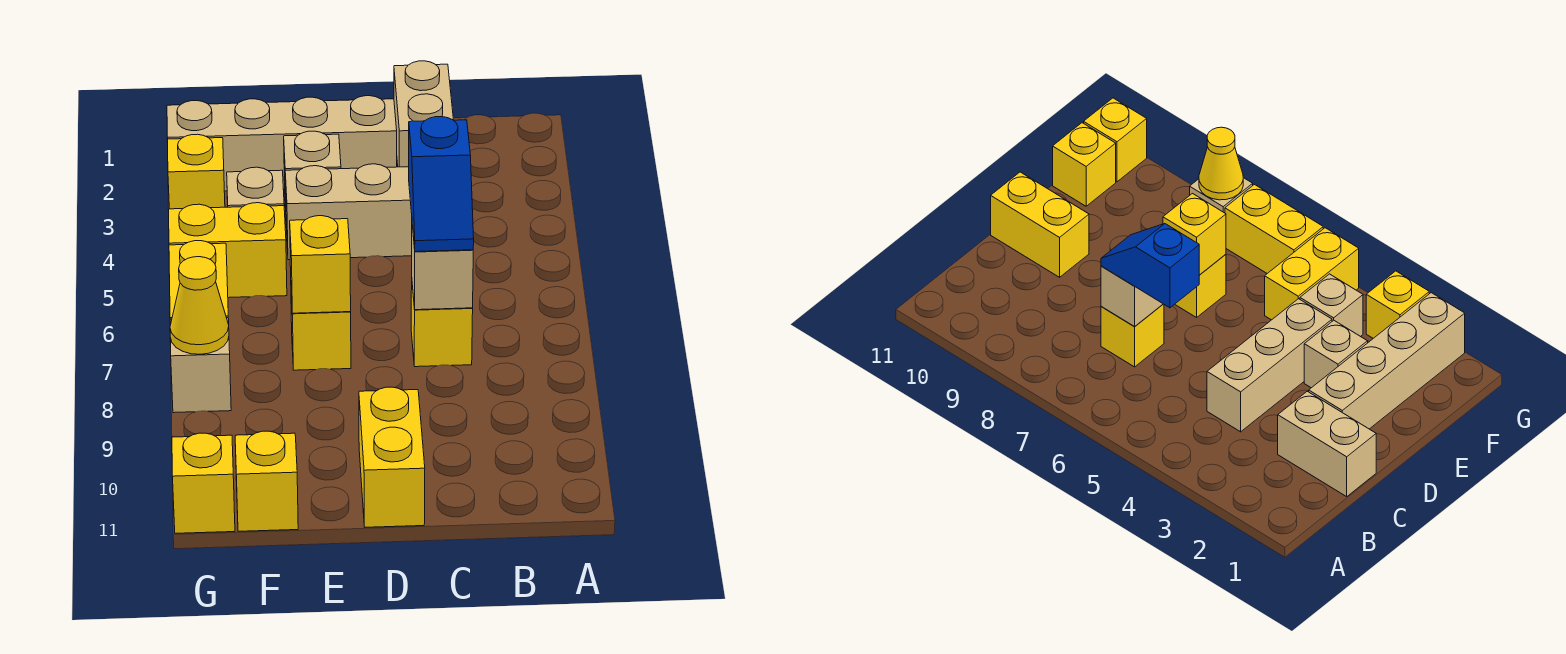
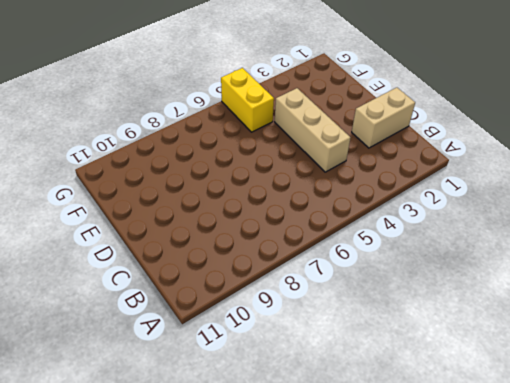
none -> yellow 1x1 brick [411,286,473,367]
none -> tan 1x4 brick [167,96,397,191]
none -> yellow 1x2 brick [359,387,425,527]

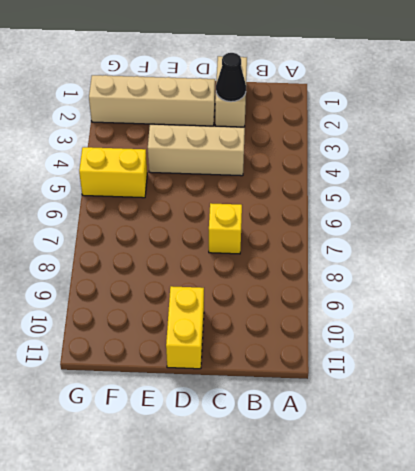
black 1x1 cone [216,53,246,102] -> none
none -> tan 1x1 brick [284,131,341,208]
none -> yellow 1x1 brick [291,294,351,370]
none -> tan 1x1 brick [227,167,284,207]

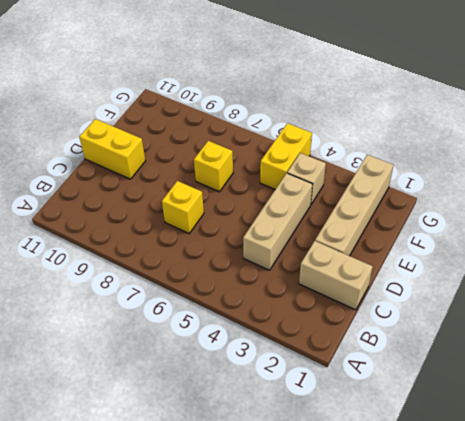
none -> tan 1x1 brick [284,131,341,208]
none -> yellow 1x1 brick [235,431,298,531]
none -> yellow 1x1 brick [168,134,225,209]

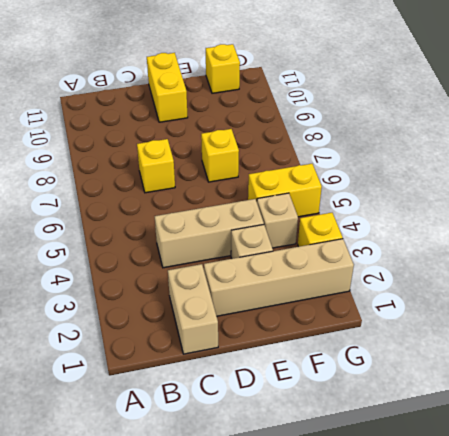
none -> yellow 1x2 brick [169,241,228,319]
none -> tan 1x1 brick [170,318,231,413]
none -> yellow 1x1 brick [172,433,235,533]

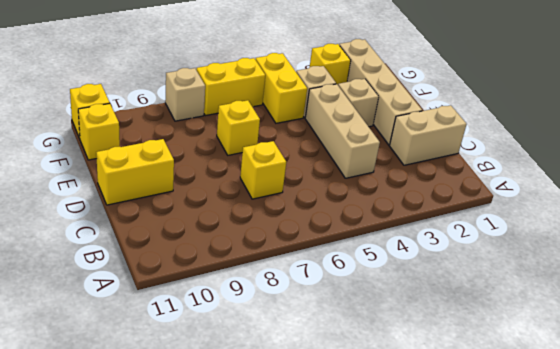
none -> tan 1x1 brick [412,225,473,310]
none -> yellow 1x1 brick [290,216,351,313]
none -> yellow 1x1 cone [170,257,229,354]

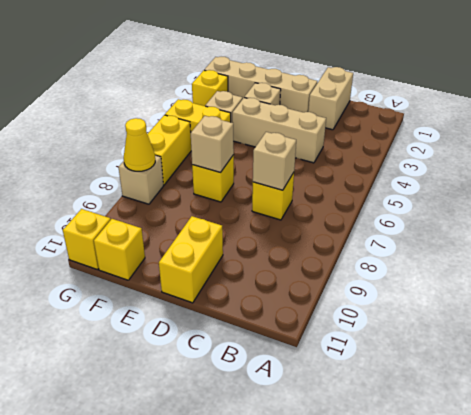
tan 1x1 brick [191,116,234,173] -> yellow 1x1 brick [290,216,351,313]
none -> blue 1x2 slope [409,117,474,252]

